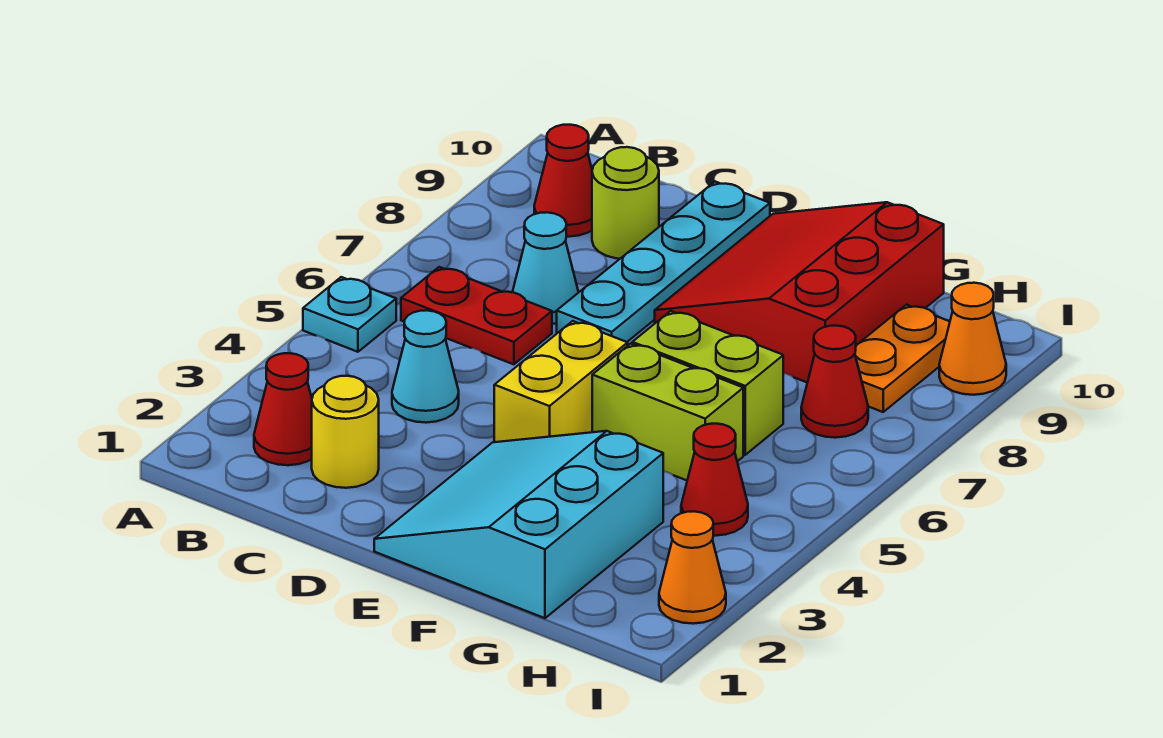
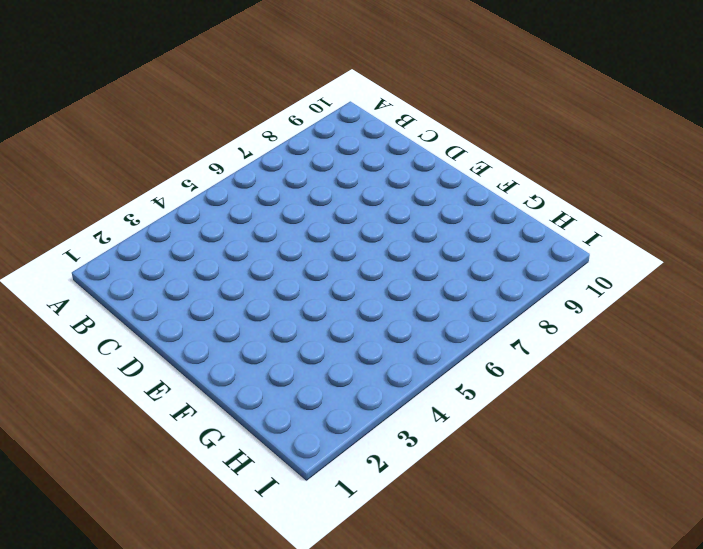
none -> cyan 1x1 plate [303,277,396,352]
none -> red 1x1 cone [254,353,312,465]
none -> red 1x2 plate [401,267,552,364]

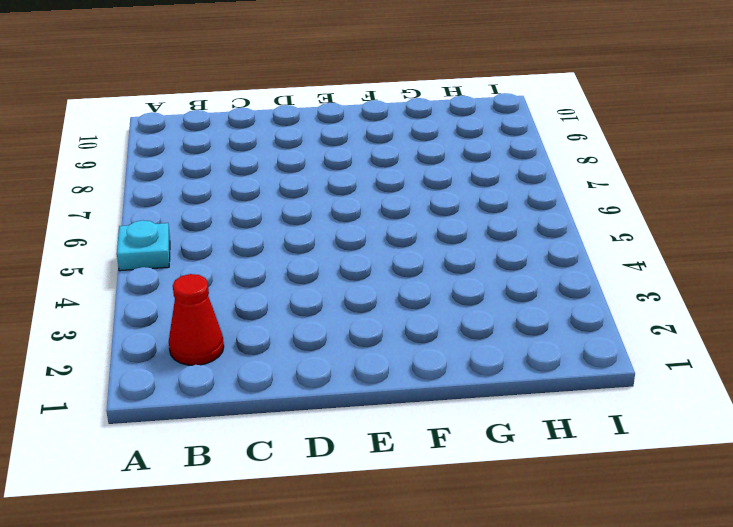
none -> red 1x2 plate [401,267,552,364]
none -> red 1x1 cone [534,125,592,237]
none -> yellow 1x1 round brick [312,376,379,488]

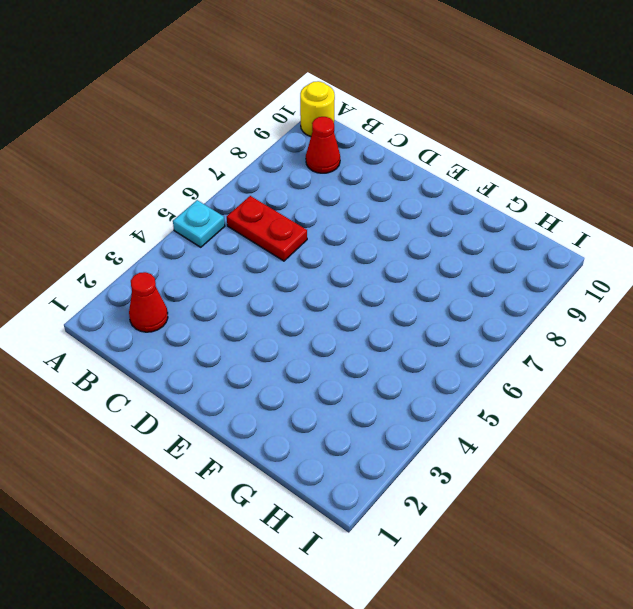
yellow 1x1 round brick [300,81,335,136] -> yellow 1x1 round brick moved to [312,376,379,488]
none -> cyan 1x1 cone [392,310,459,423]
none -> cyan 1x1 cone [513,212,579,324]
none -> lime 1x1 round brick [592,147,659,259]

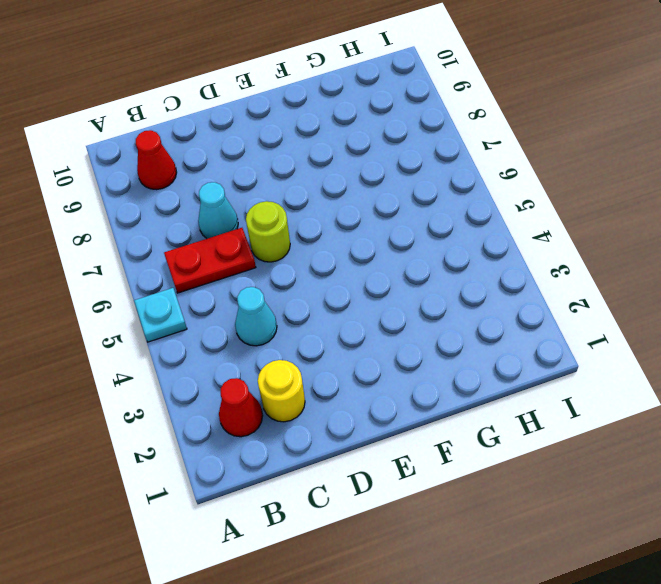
lime 1x1 round brick [246,201,290,262] -> lime 1x1 round brick moved to [592,147,659,259]
none -> cyan 1x4 plate [557,182,770,342]
none -> cyan 3x3 slope [374,431,663,618]
none -> yellow 1x2 brick [494,321,628,442]

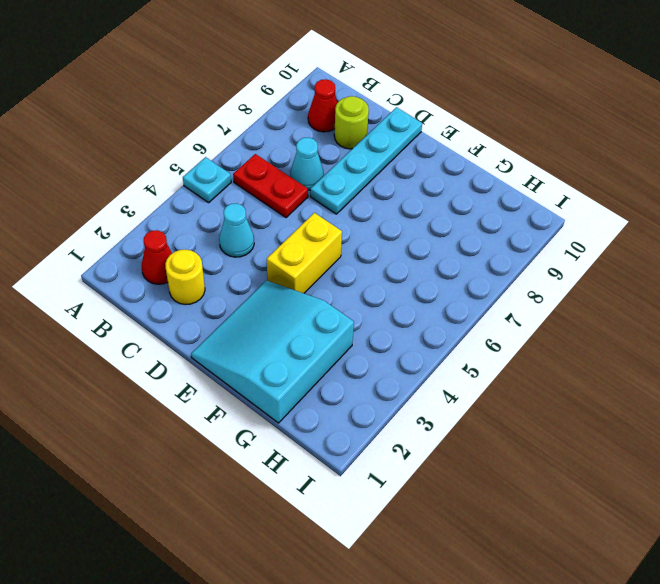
none -> red 3x3 slope [655,202,944,383]
none -> lime 1x2 brick [592,344,743,480]
none -> lime 1x2 brick [632,311,783,455]

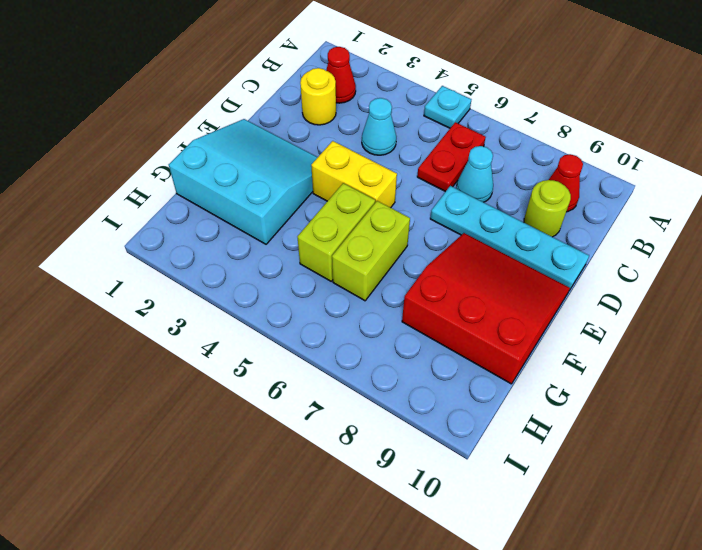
none -> red 1x1 cone [681,424,748,536]
none -> red 1x1 cone [801,326,868,438]
none -> orange 1x2 plate [855,305,950,412]

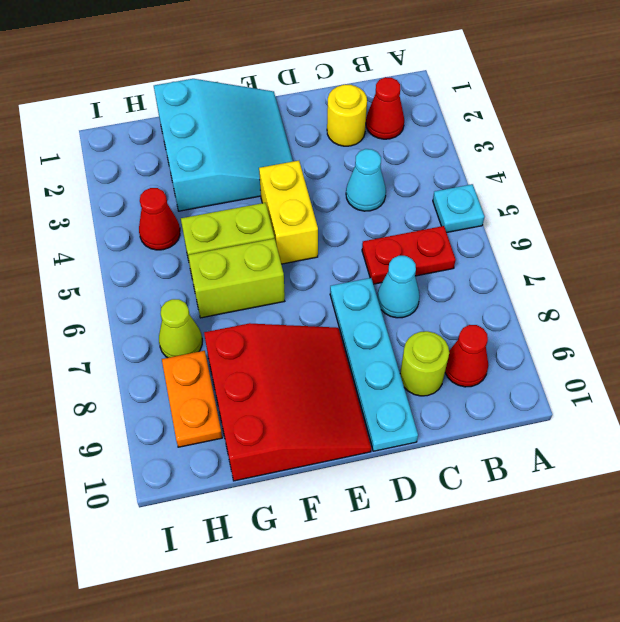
lime 1x1 cone [159,299,202,358] -> red 1x1 cone [801,326,868,438]
none -> orange 1x1 cone [659,511,726,624]
none -> orange 1x1 cone [939,283,1006,395]

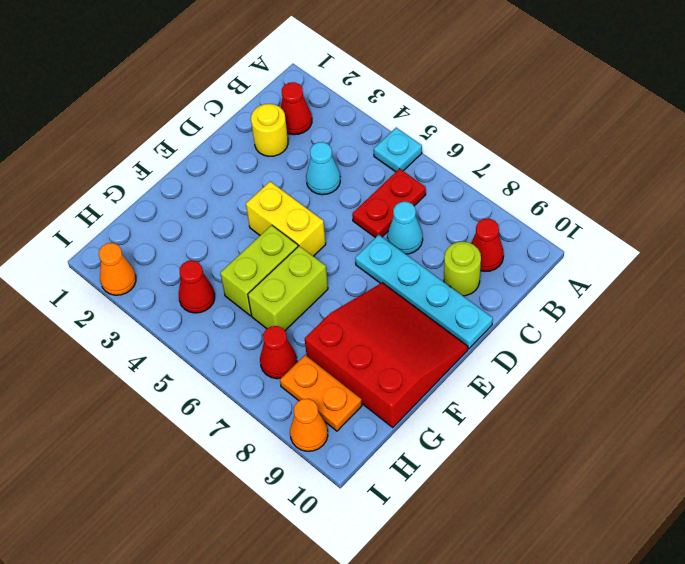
none -> cyan 3x3 slope [374,431,663,618]

